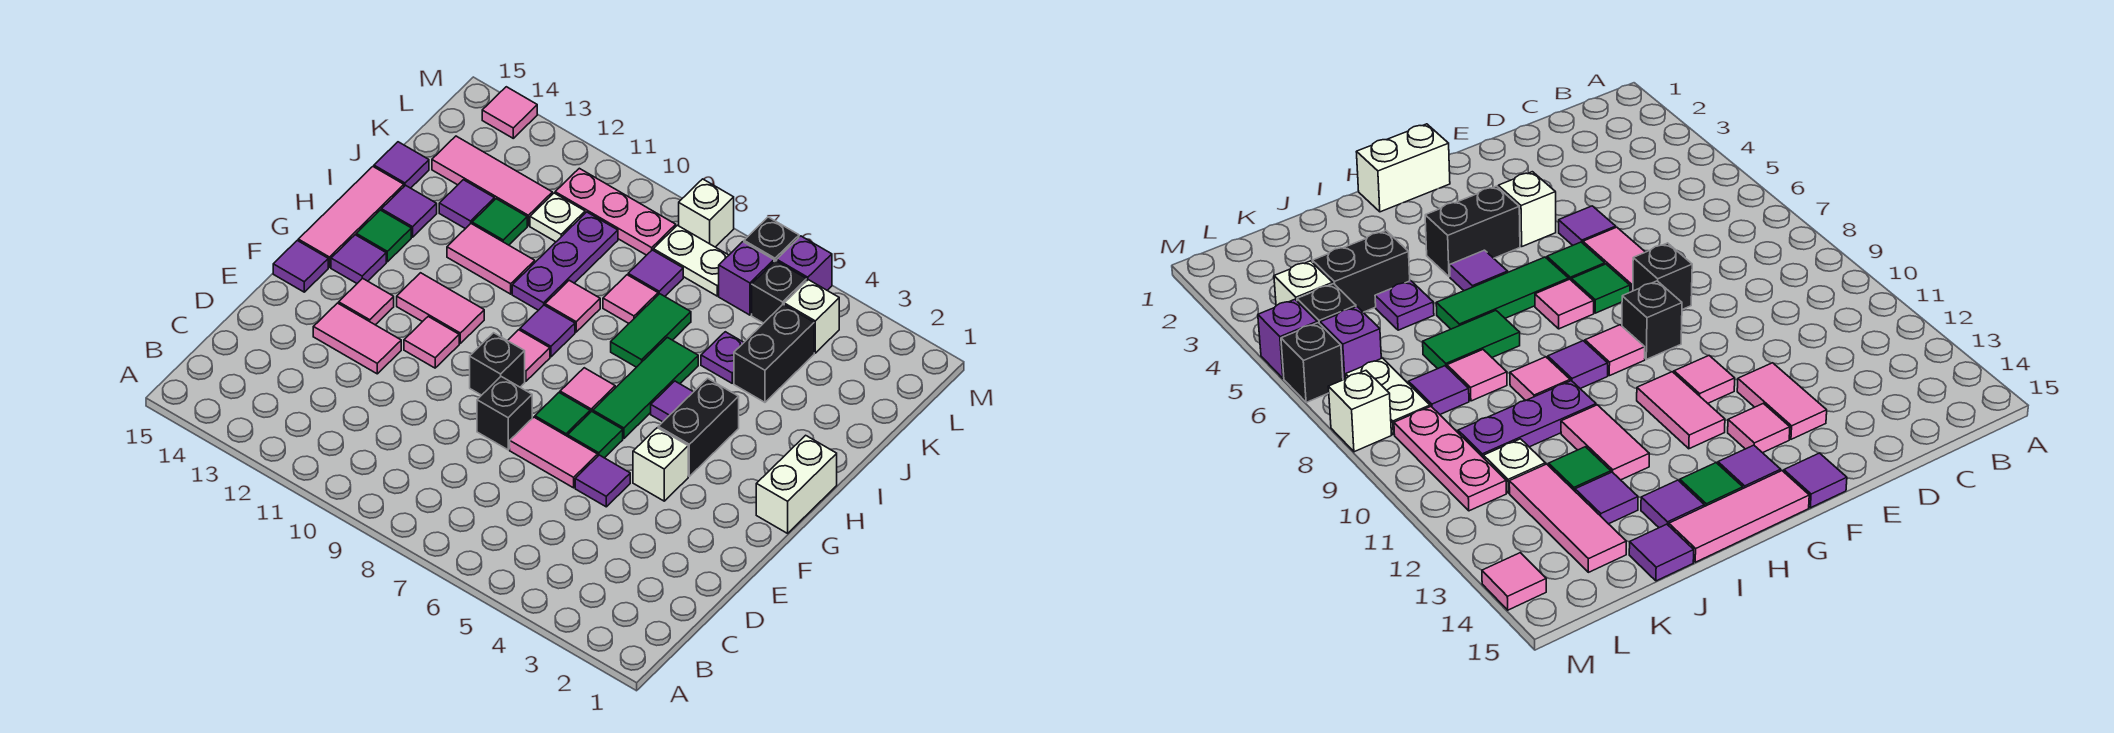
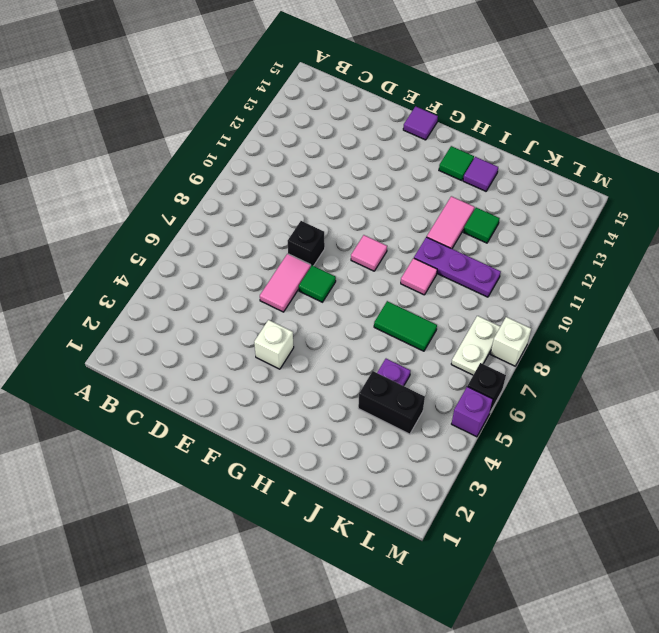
none -> purple 1x1 tile [575,455,630,507]
none -> pink 1x2 tile [313,303,401,374]
none -> green 1x1 tile [568,411,623,458]
none -> black 1x1 brick [470,333,525,395]

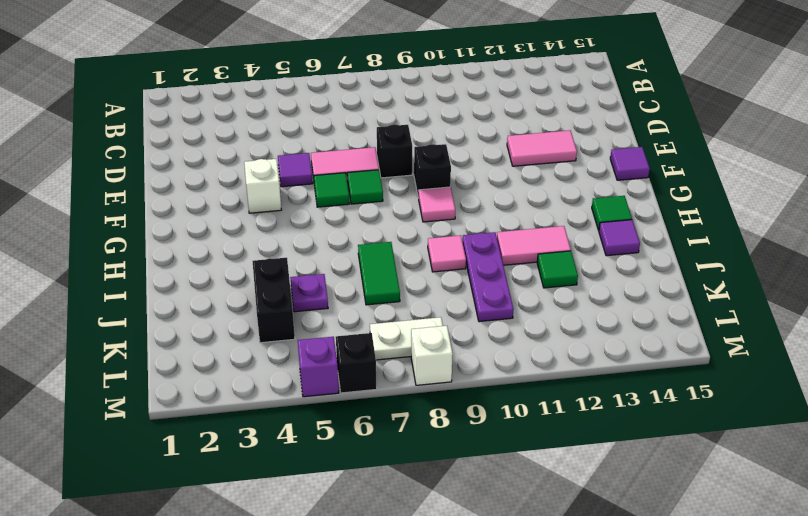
none -> pink 1x1 tile [404,317,459,368]
none -> pink 1x1 tile [339,278,394,325]
none -> white 1x2 brick [756,435,837,533]
none -> black 1x2 brick [658,378,739,476]

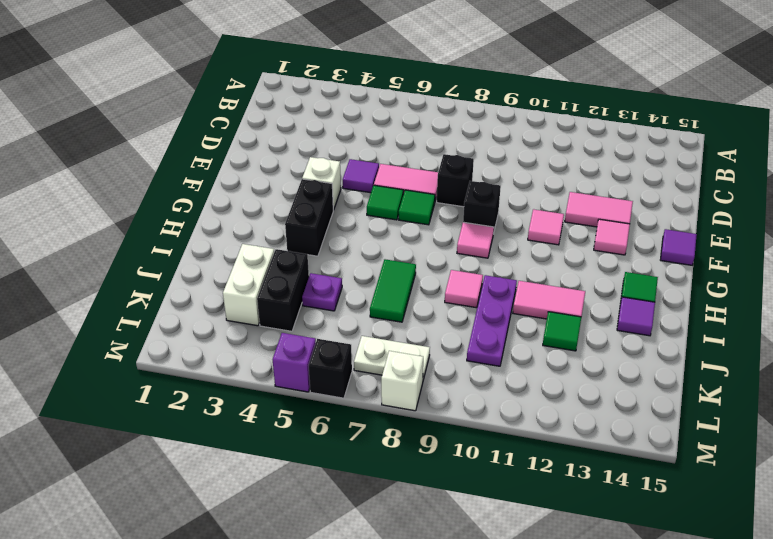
white 1x2 brick [223,244,274,326] -> white 1x2 brick moved to [756,435,837,533]
none -> green 1x3 tile [593,337,698,438]
none -> pink 1x1 tile [560,368,615,412]
none -> pink 1x2 tile [397,273,484,343]
none -> purple 1x1 tile [331,235,386,283]

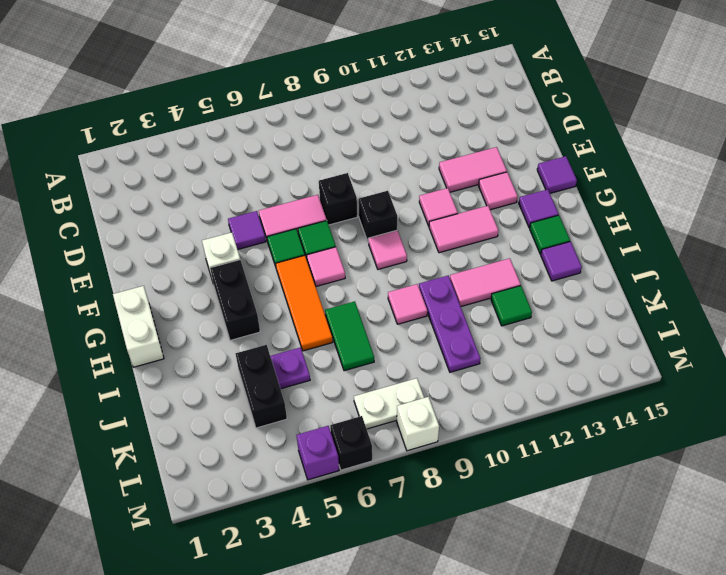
orange 1x3 tile [276,255,333,351] -> green 1x3 tile [593,337,698,438]
none -> pink 1x3 tile [298,167,404,268]
none -> purple 1x1 tile [651,381,693,422]
none -> purple 1x1 tile [520,305,575,357]
none -> pink 1x1 tile [603,275,658,323]

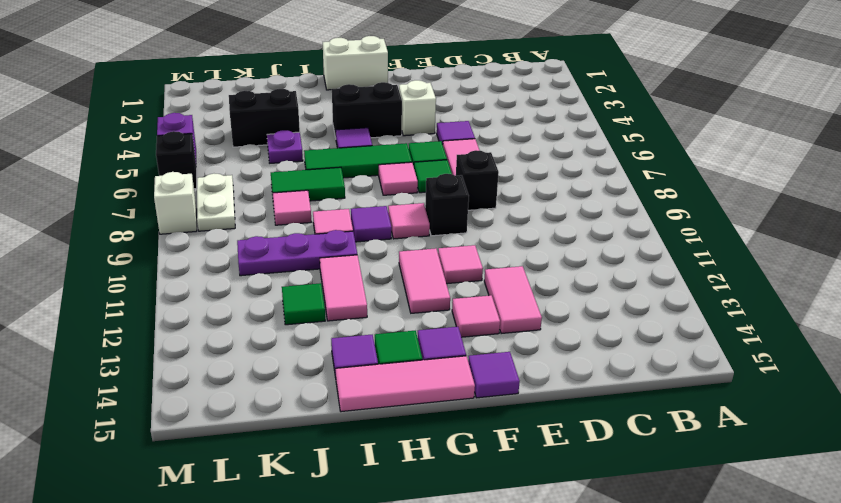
none -> purple 1x1 tile [439,180,495,229]
none -> purple 1x1 tile [374,142,429,188]
none -> purple 1x1 tile [628,250,683,296]
none -> white 1x1 plate [530,193,585,242]

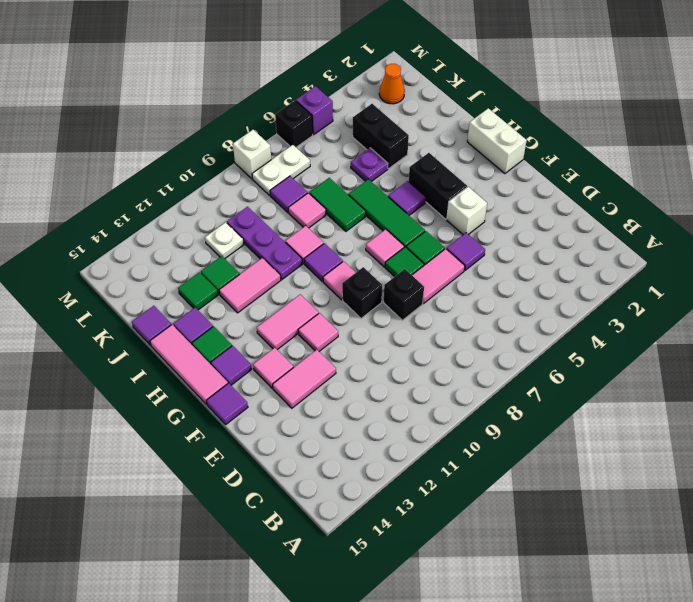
green 1x1 tile [178,272,218,310] -> purple 1x1 tile [439,180,495,229]
orange 1x1 cone [379,64,405,104] -> none
none -> pink 1x3 tile [432,136,552,226]
none -> white 1x1 brick [784,280,839,353]
none -> black 1x1 brick [752,261,807,323]
none -> purple 1x1 brick [719,242,774,315]

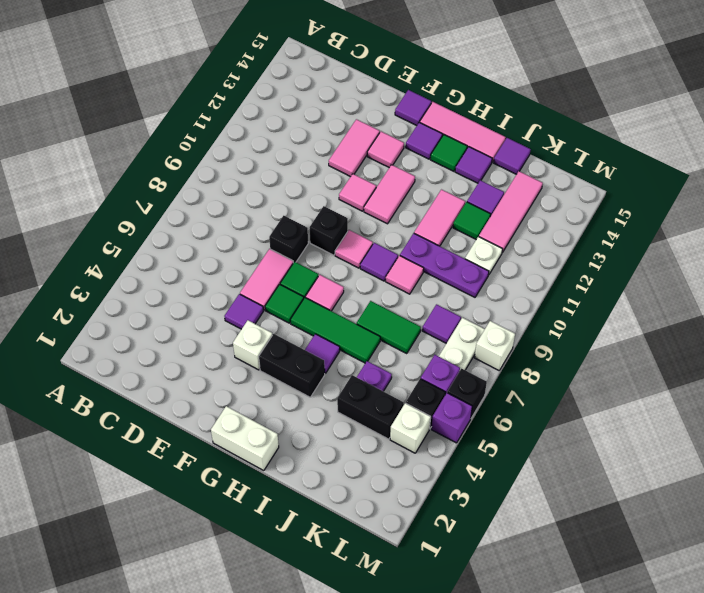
none -> pink 1x1 tile [603,275,658,323]
none -> pink 1x3 plate [555,168,676,255]
none -> pink 1x1 tile [482,87,537,138]

